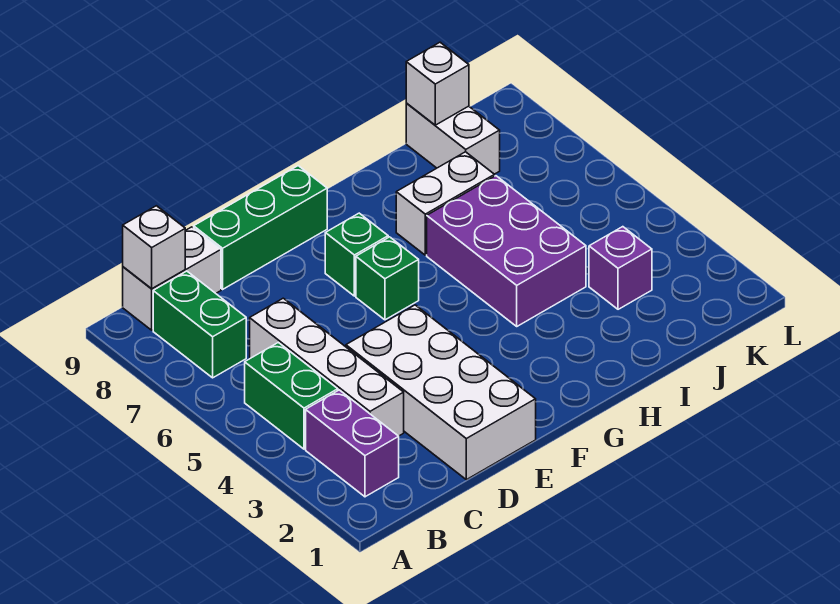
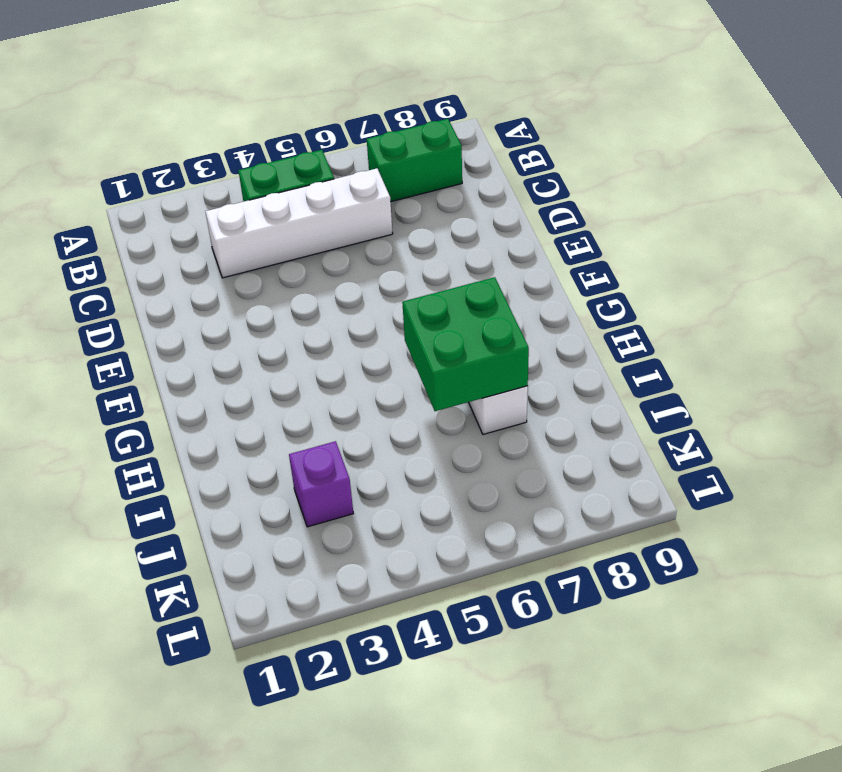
green 2x2 brick [402,277,529,411] -> none
none -> purple 1x2 brick [306,390,399,497]
none -> white 1x2 brick [123,227,221,330]
none -> white 2x4 brick [346,305,536,480]

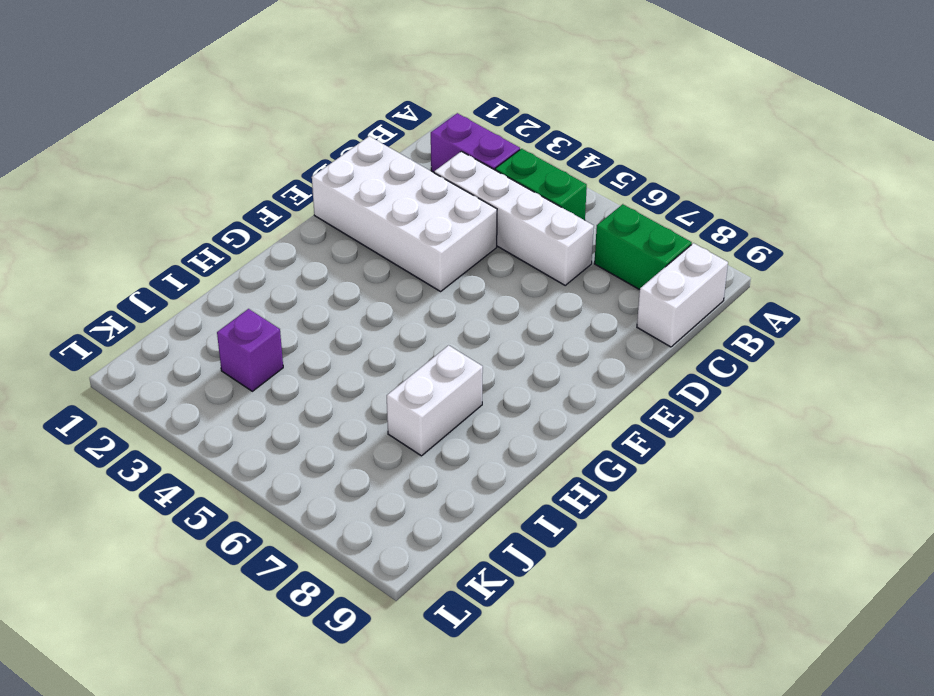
none -> green 1x3 brick [194,166,327,289]
none -> green 1x1 brick [356,237,419,320]
none -> green 1x1 brick [325,213,388,296]

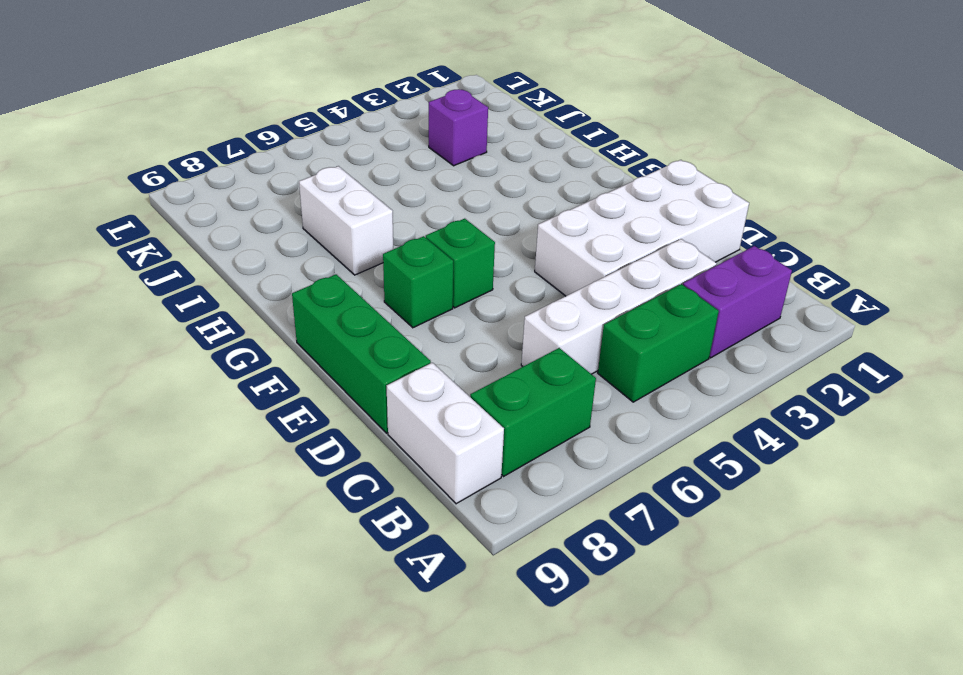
none -> purple 2x3 brick [427,176,586,326]
none -> white 1x2 brick [406,103,500,174]
none -> white 1x1 brick [123,206,185,289]

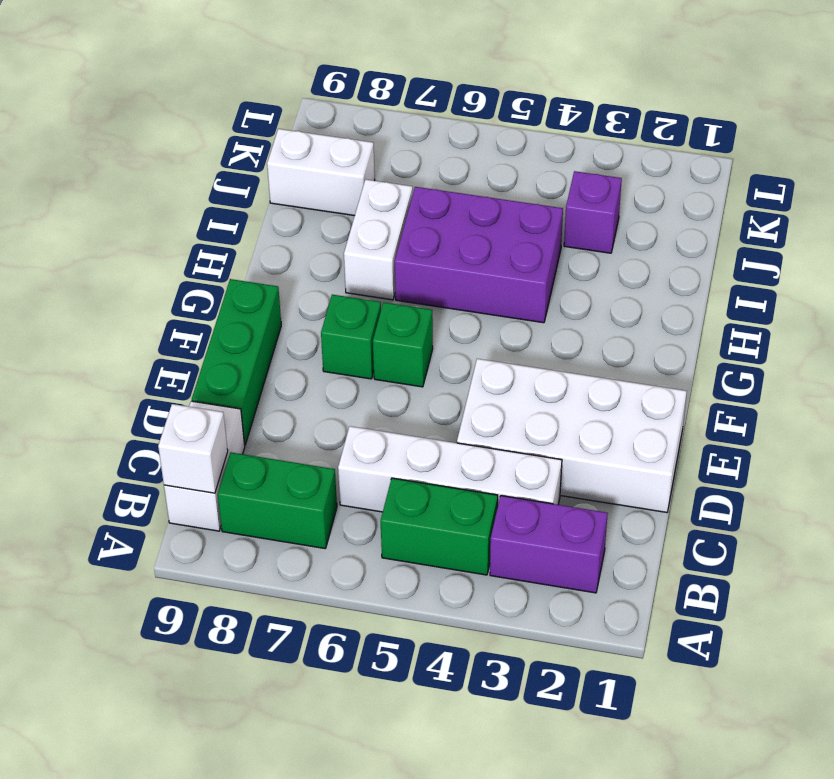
none -> white 1x1 brick [406,42,469,125]

